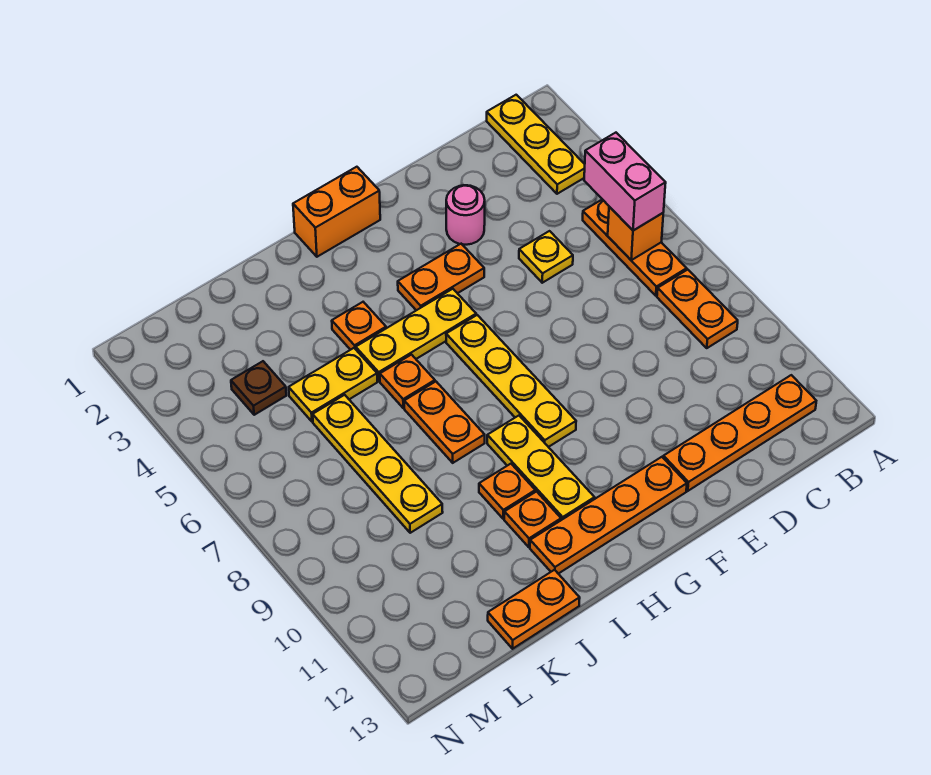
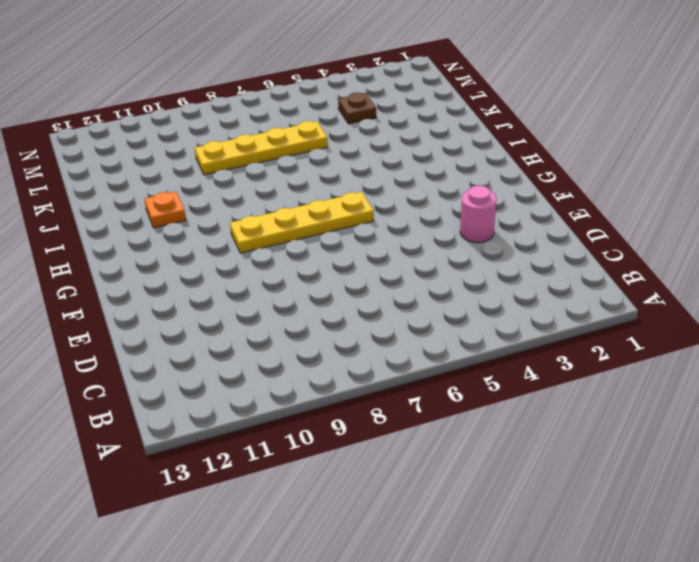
none -> yellow 1x3 plate [487,95,585,194]
none -> orange 1x3 plate [583,199,687,296]
none -> orange 1x2 plate [657,270,738,348]

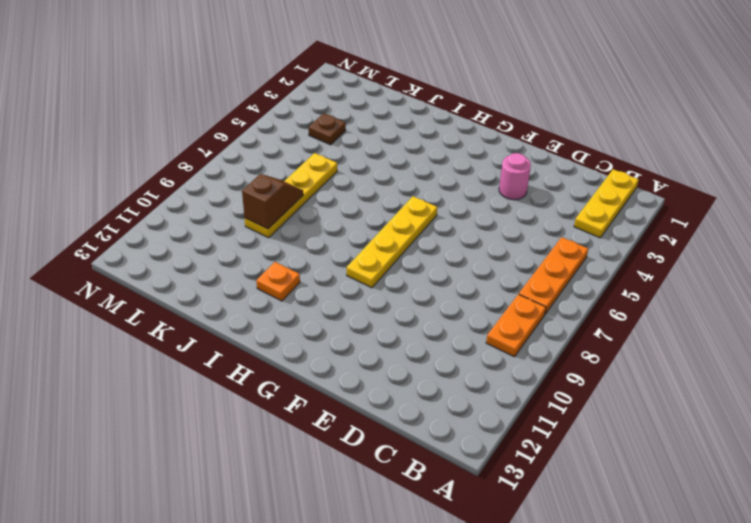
brown 1x2 slope [242,174,303,229] -> none
none -> orange 1x4 plate [663,375,816,491]
none -> yellow 1x1 plate [519,231,573,283]
none -> orange 1x2 plate [398,244,484,310]

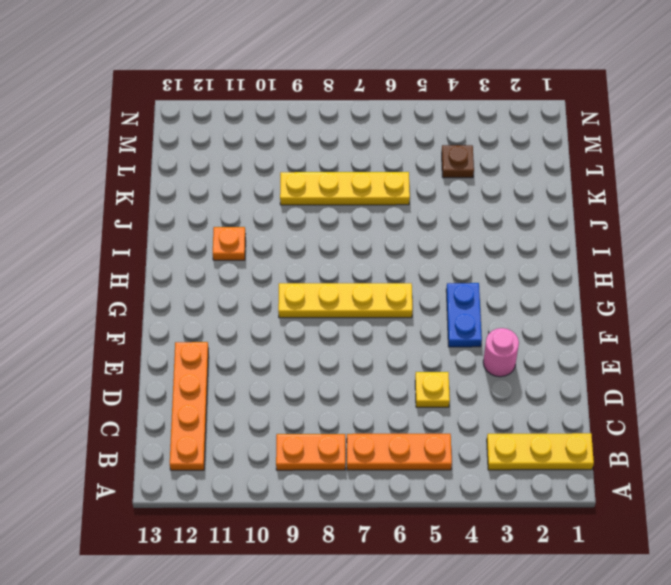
blue 1x2 plate [446,283,482,347] -> orange 1x2 plate [398,244,484,310]
none -> orange 1x4 plate [530,457,687,574]
none -> orange 1x2 brick [293,167,380,257]
none -> yellow 1x3 plate [356,289,476,381]

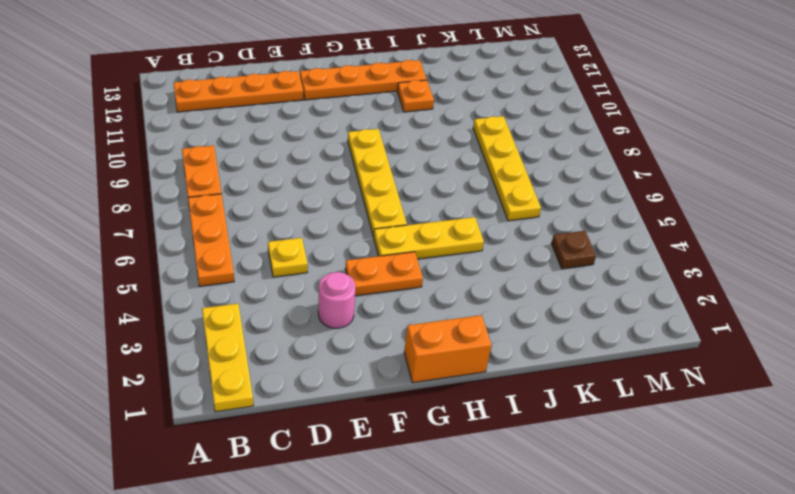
none -> yellow 1x3 plate [487,416,595,520]
none -> orange 1x1 plate [332,302,386,350]
none -> orange 1x1 plate [380,355,435,408]

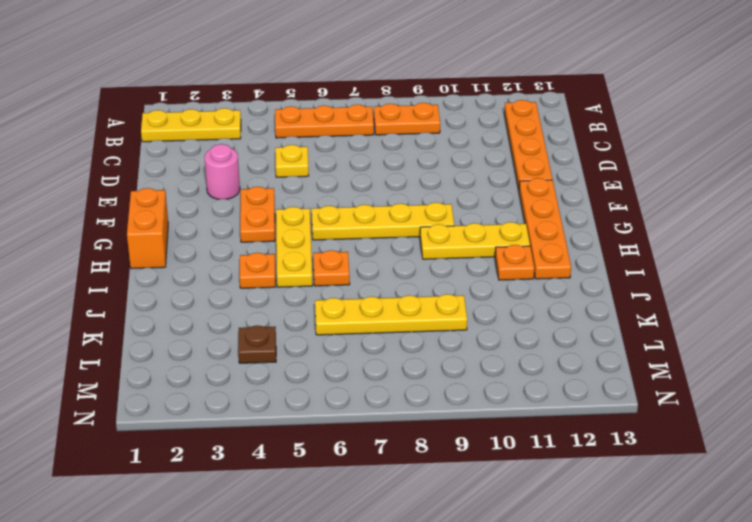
none -> orange 1x2 plate [404,382,485,463]
none -> orange 1x1 plate [479,464,535,519]
none -> yellow 1x2 plate [289,348,377,422]

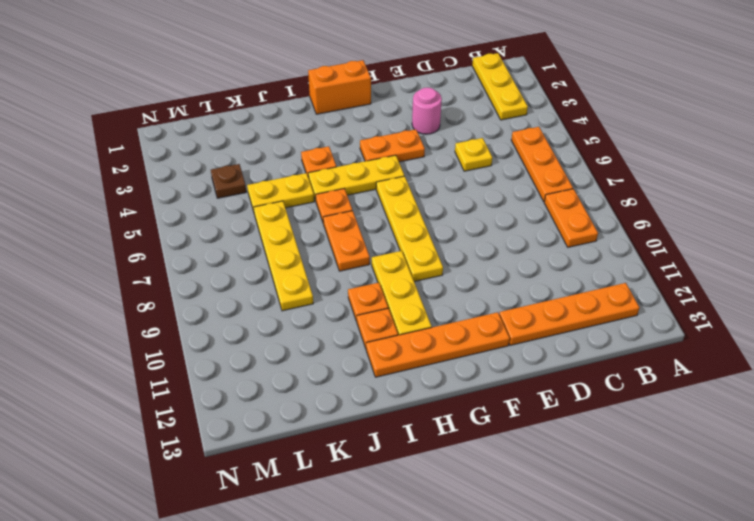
none -> orange 1x2 plate [488,570,580,649]
none -> orange 1x1 brick [608,207,663,260]
none -> pink 1x2 brick [584,133,666,231]

